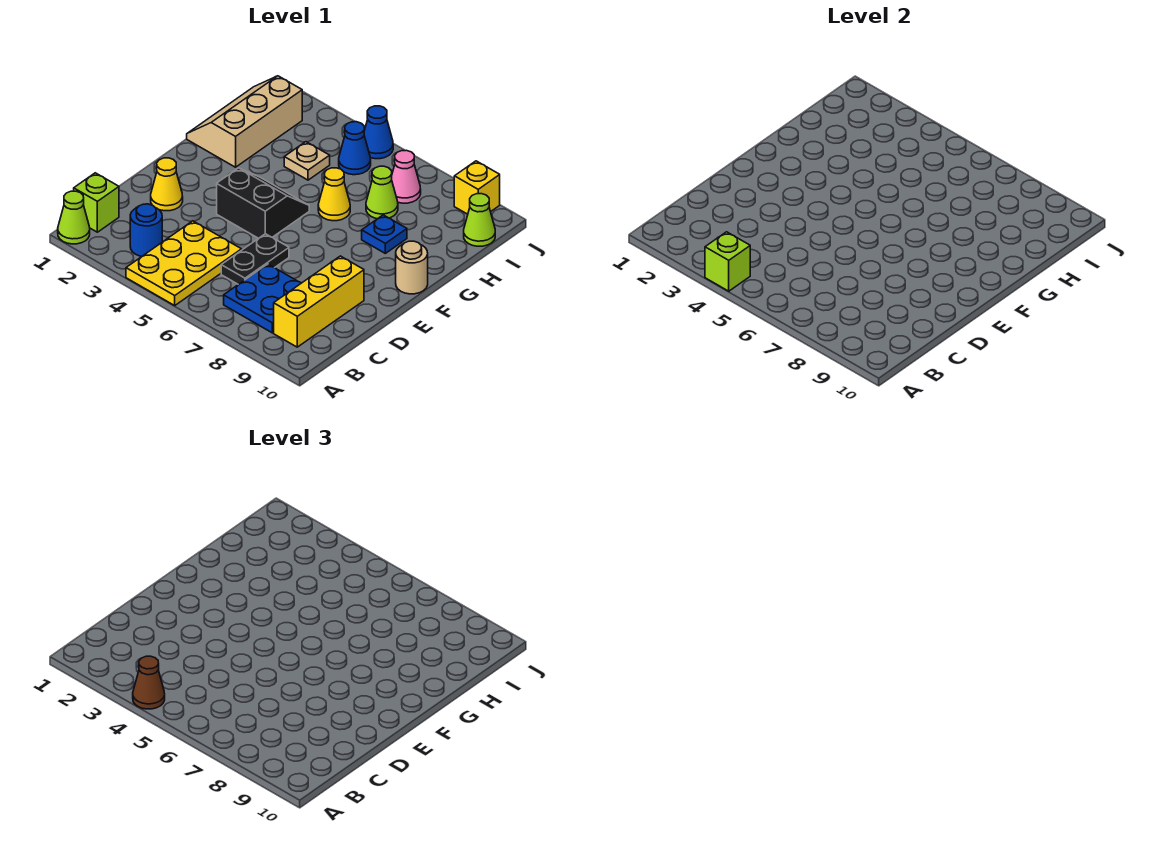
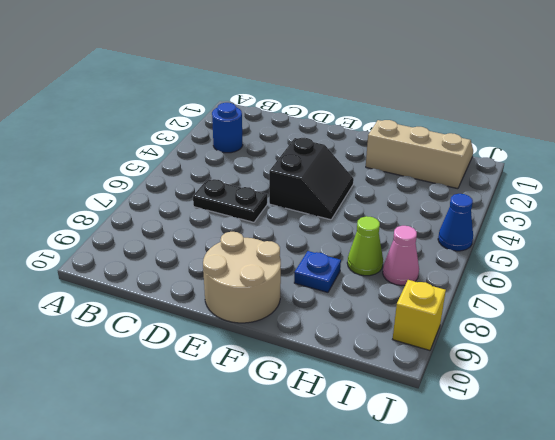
tan 2x2 round brick [203,232,281,323] -> tan 1x1 round brick [396,241,428,294]
none -> lime 1x1 cone [58,191,90,244]
none -> yellow 2x3 plate [126,221,242,305]
none -> lime 1x1 brick [74,173,119,232]

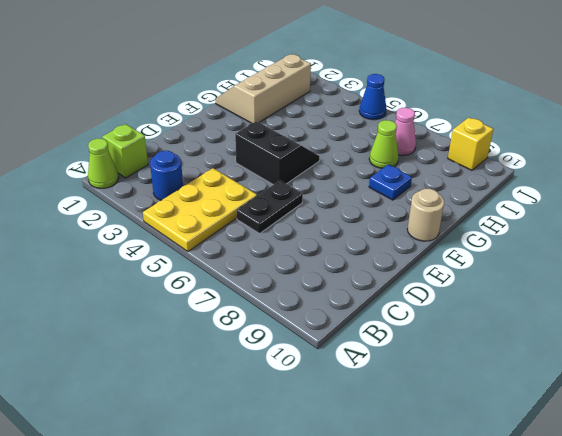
none -> blue 2x2 plate [224,264,301,333]
none -> yellow 1x3 brick [274,256,364,347]
none -> yellow 1x1 cone [151,158,183,211]

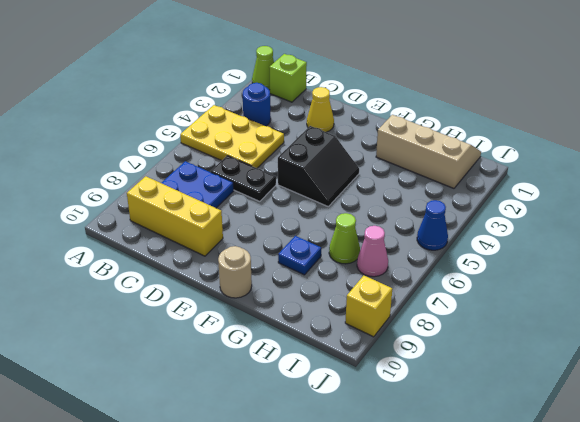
none -> yellow 1x1 cone [318,168,350,221]
none -> tan 1x1 plate [284,142,330,180]
none -> blue 1x1 cone [339,122,371,175]

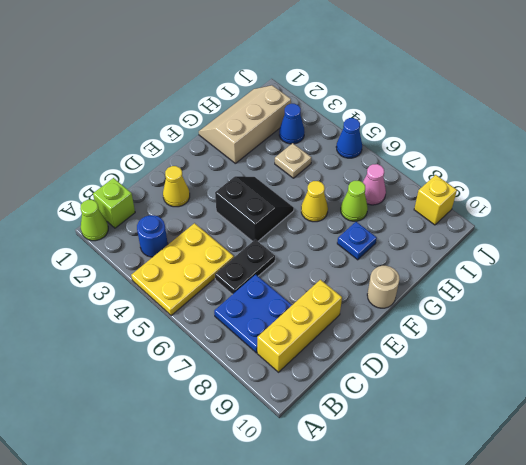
blue 1x1 cone [279,104,304,144] -> blue 1x1 cone moved to [339,122,371,175]
none -> lime 1x1 cone [464,194,495,246]
none -> lime 1x1 brick [705,232,750,291]
none -> brown 1x1 cone [133,656,165,709]

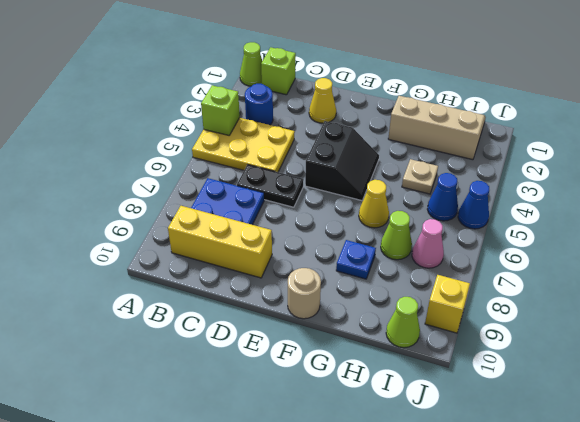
none -> brown 1x1 cone [133,656,165,709]

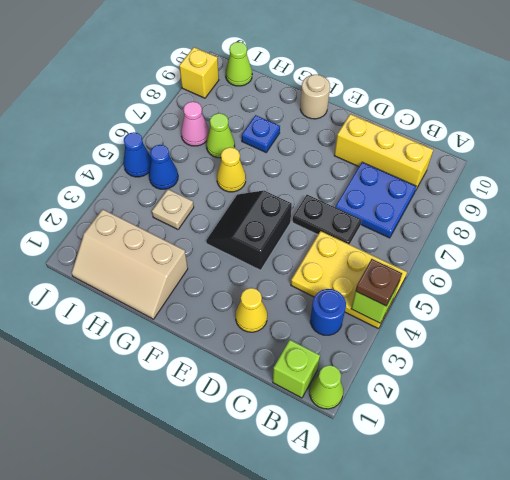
brown 1x1 plate [356,259,402,306] -> brown 1x1 cone [133,656,165,709]

